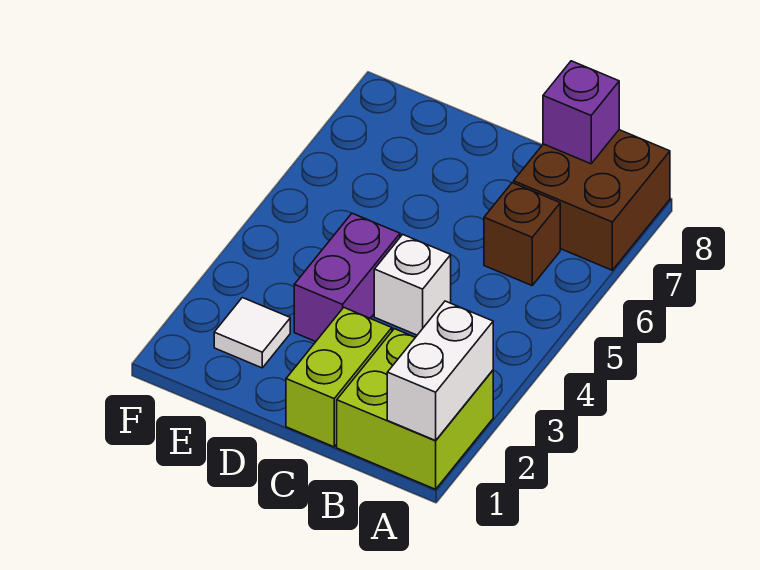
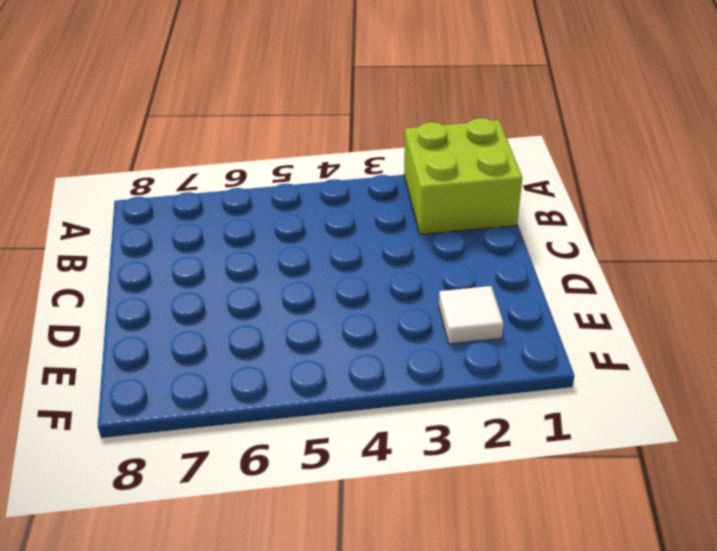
none -> brown 2x2 brick [514,130,670,270]
none -> brown 1x1 brick [484,183,560,285]

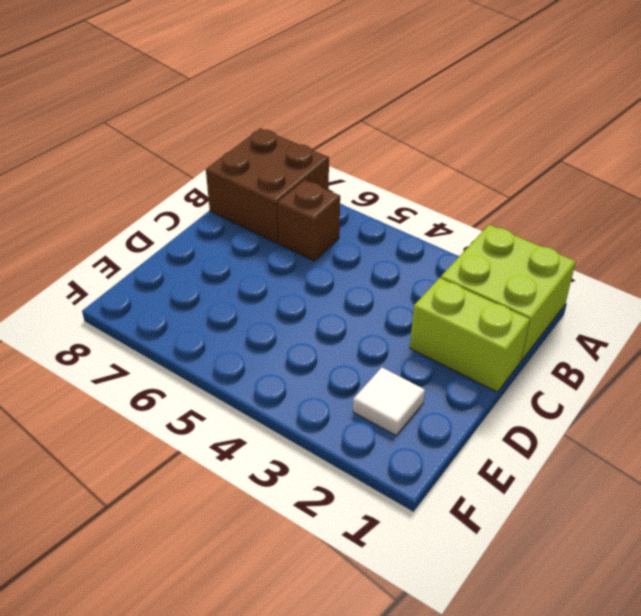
none -> white 1x1 brick [374,234,451,335]
none -> purple 1x2 brick [294,213,400,342]

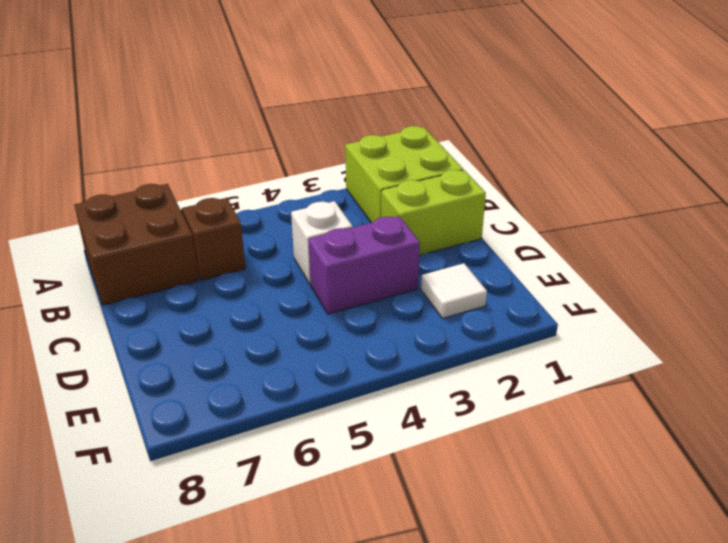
none -> white 1x2 brick [387,301,493,440]
none -> purple 1x1 brick [543,61,619,164]

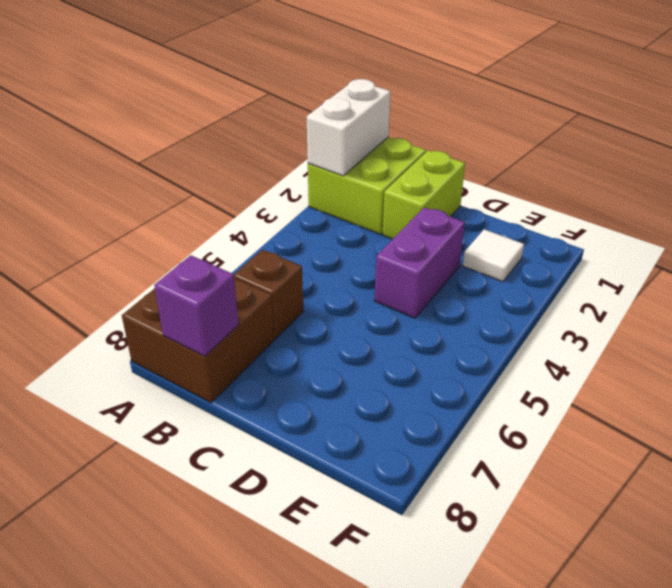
none -> white 1x1 brick [374,234,451,335]

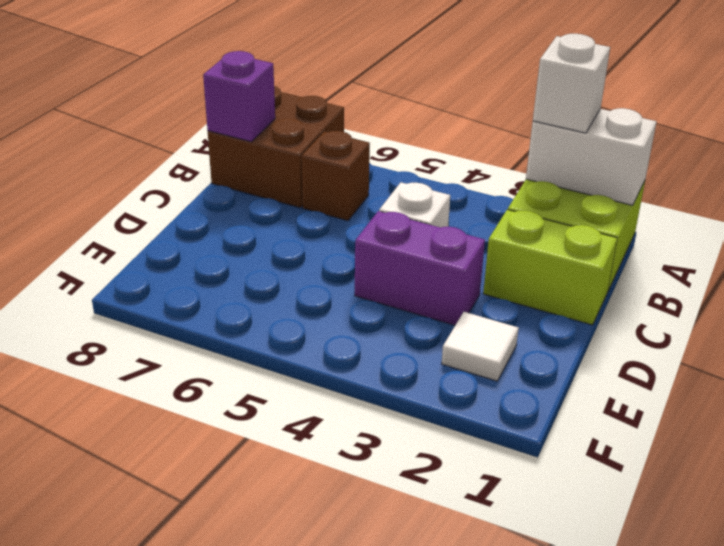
white 1x1 brick [533,34,610,133] -> none

